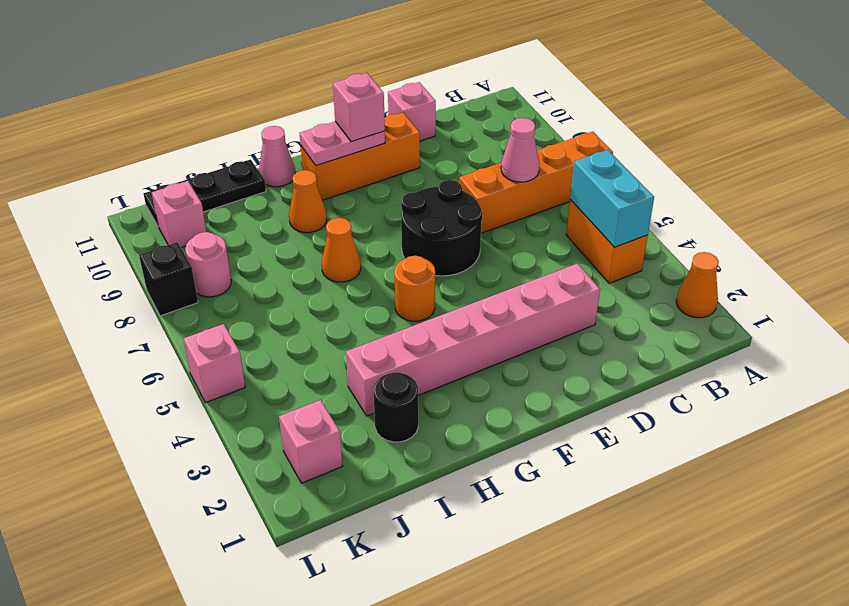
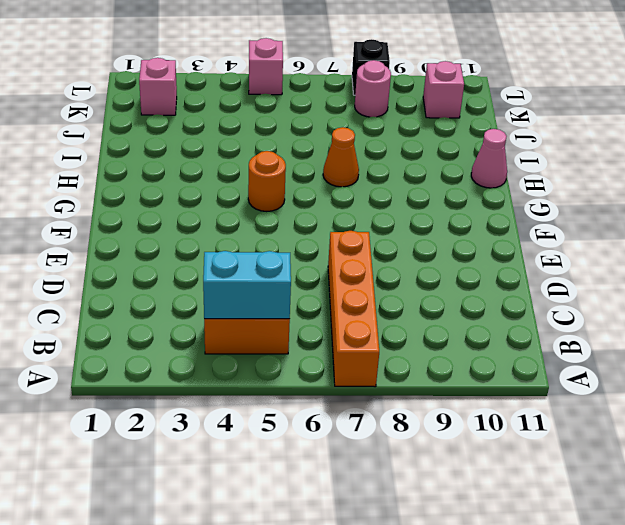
none -> orange 1x1 cone [676,252,719,318]
none -> pink 1x6 brick [346,264,600,416]
none -> pink 1x1 brick [388,82,436,141]

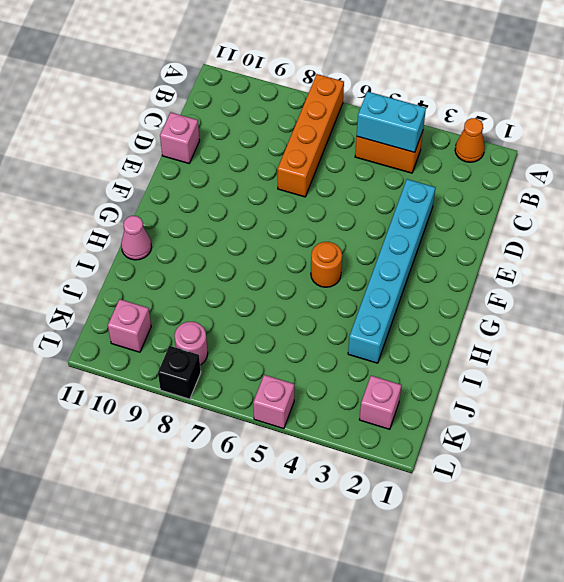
cyan 1x6 brick [348,179,436,363] -> pink 1x6 brick [346,264,600,416]
none -> black 2x2 round brick [401,180,482,276]
none -> orange 1x3 brick [301,113,420,200]
none -> orange 1x1 cone [322,218,361,282]

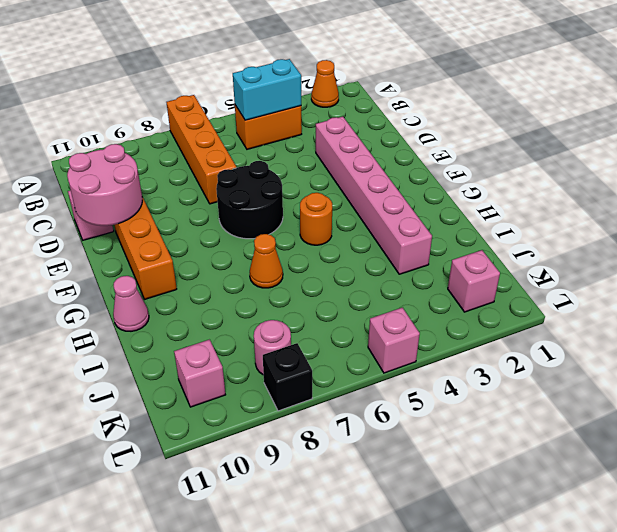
pink 2x2 round brick [67,144,142,226] -> none
none -> orange 1x1 cone [289,170,327,233]
none -> black 1x1 round brick [374,372,418,442]
none -> black 1x3 plate [144,159,266,226]

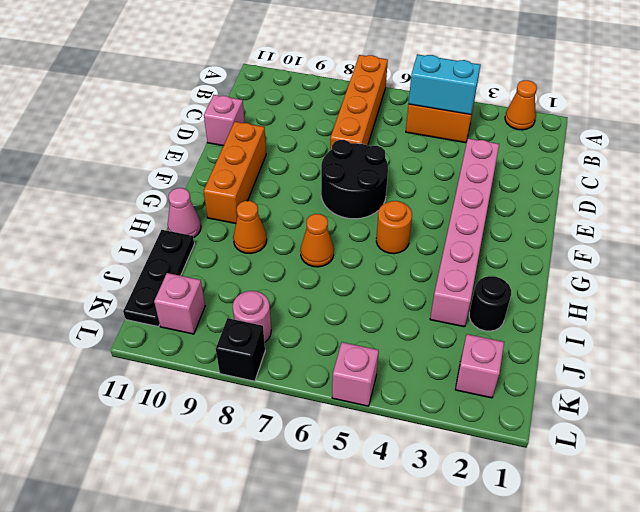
none -> pink 1x1 cone [501,118,539,182]
none -> pink 1x2 plate [299,122,385,165]
none -> pink 1x1 brick [333,73,385,141]

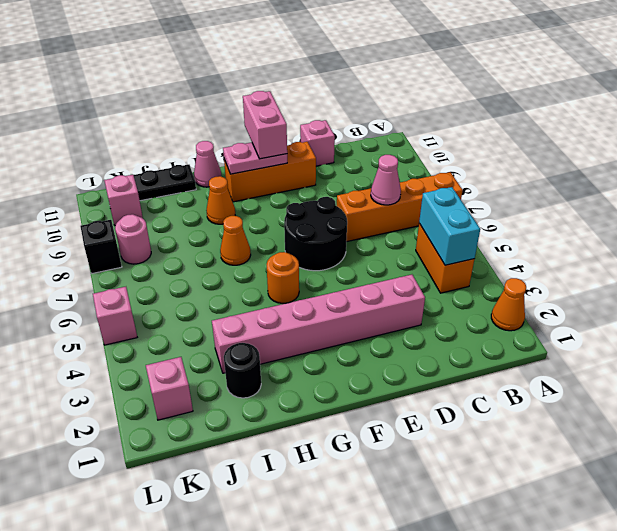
pink 1x2 brick [243,91,287,159] -> pink 1x1 brick [333,73,385,141]

